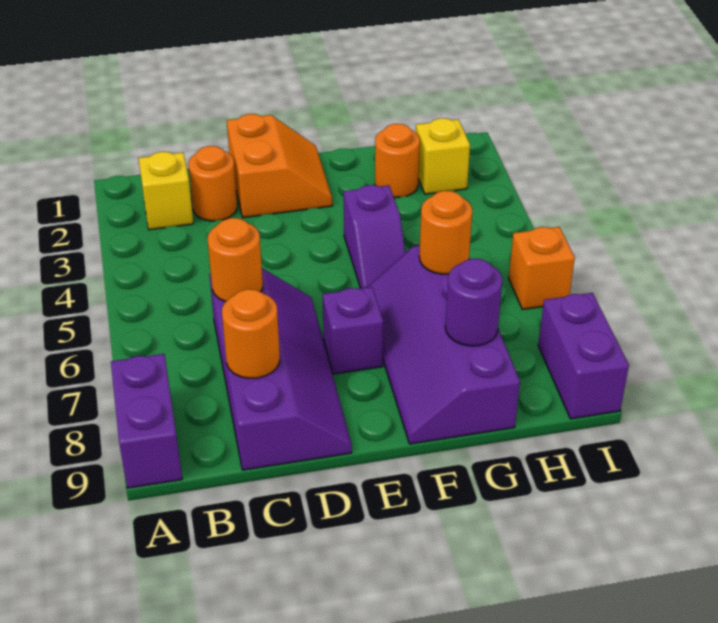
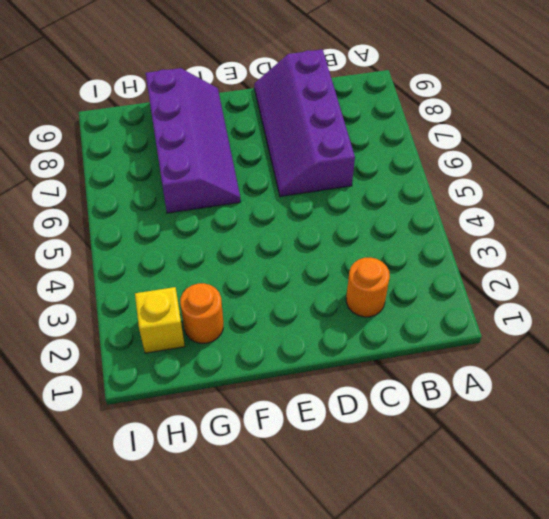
none -> purple 1x2 brick [111,354,182,488]
none -> yellow 1x1 brick [139,152,193,230]
none -> orange 2x2 slope [227,114,332,218]

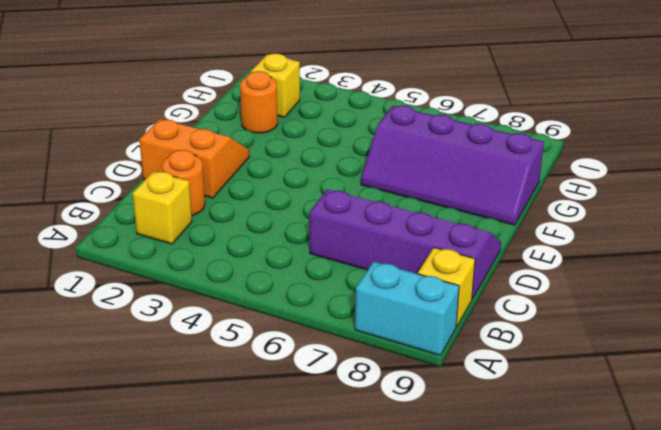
cyan 1x2 brick [355,262,459,355] -> purple 1x2 brick [111,354,182,488]
yellow 1x1 brick [418,248,475,327] -> none
none -> purple 1x1 brick [323,287,383,374]
none -> purple 1x2 slope [344,185,406,288]
none -> orange 1x1 brick [509,227,575,310]

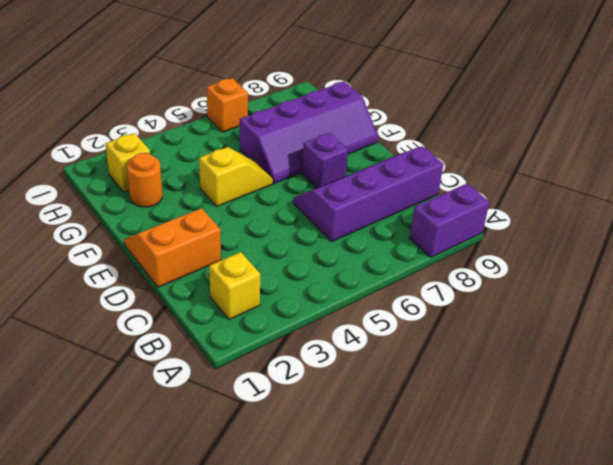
yellow 1x2 slope [199,147,273,206] -> purple 1x2 slope [344,185,406,288]
none -> orange 1x1 round brick [188,146,237,221]
none -> purple 1x2 brick [538,293,629,419]
none -> orange 1x1 round brick [208,218,263,302]

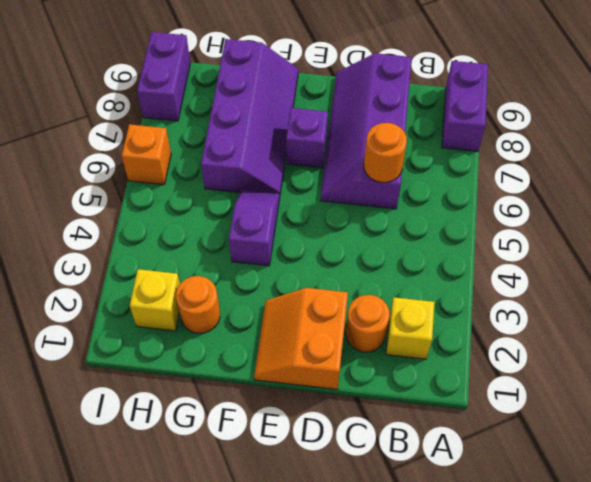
none -> orange 1x1 round brick [222,289,280,378]
none -> orange 1x1 round brick [419,191,472,274]
none -> purple 1x1 round brick [445,259,502,346]

